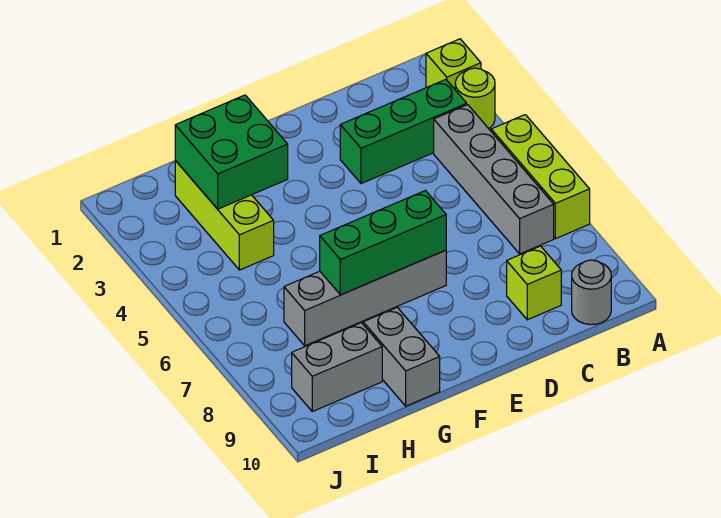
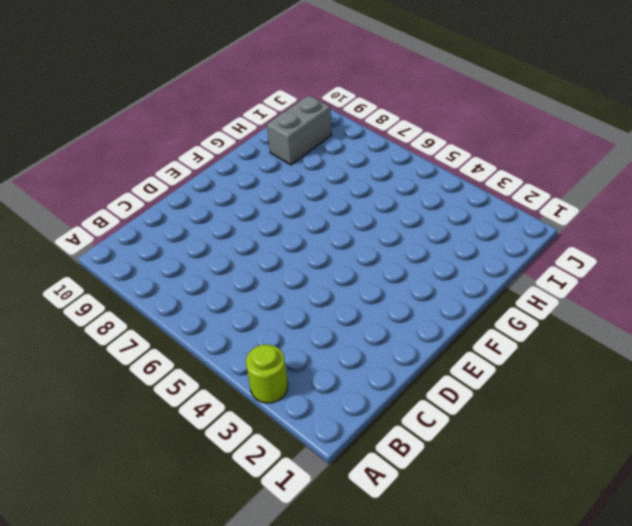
none -> lime 1x1 brick [426,39,481,89]
none -> lime 1x3 brick [491,115,590,239]
none -> green 1x3 brick [340,79,467,184]

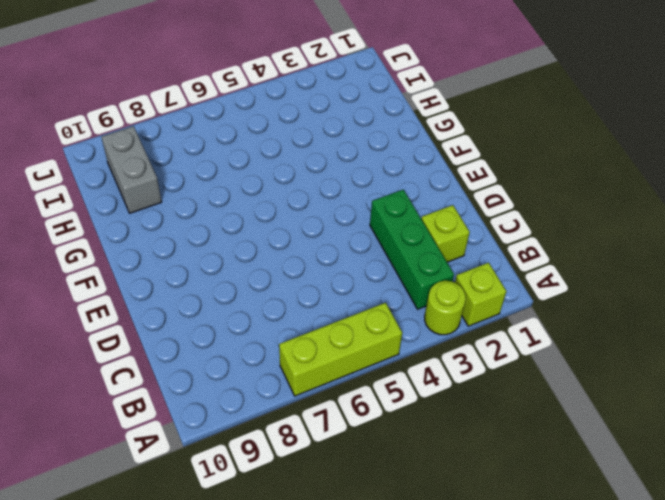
lime 1x1 brick [421,205,470,262] -> lime 1x1 brick moved to [507,246,561,320]
none -> grey 1x4 brick [434,105,554,254]
none -> grey 1x1 round brick [572,260,611,325]
none -> grey 1x4 brick [284,250,446,346]

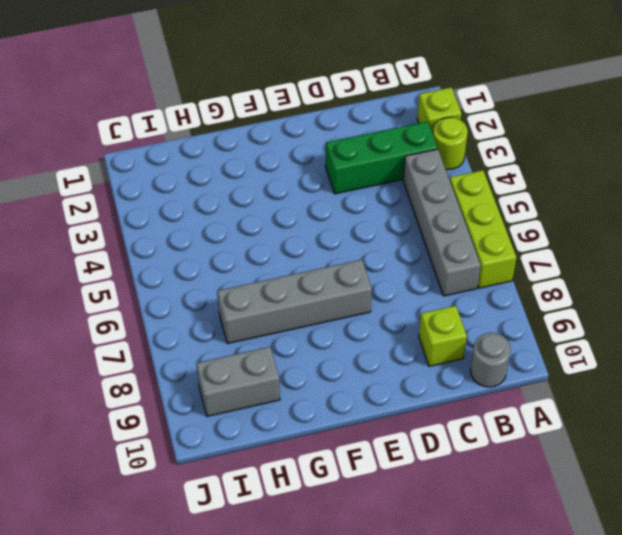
none -> grey 1x2 brick [363,307,440,406]
none -> lime 1x3 brick [175,161,274,270]
none -> green 1x3 brick [320,191,446,295]

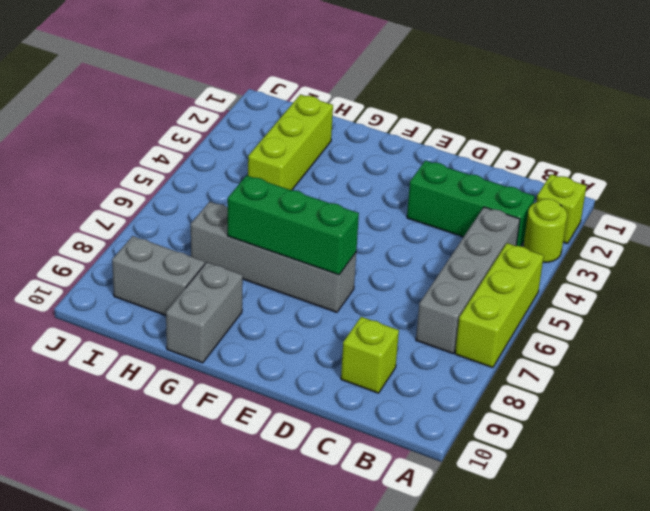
none -> grey 1x1 round brick [572,260,611,325]
none -> green 2x2 brick [175,95,288,209]

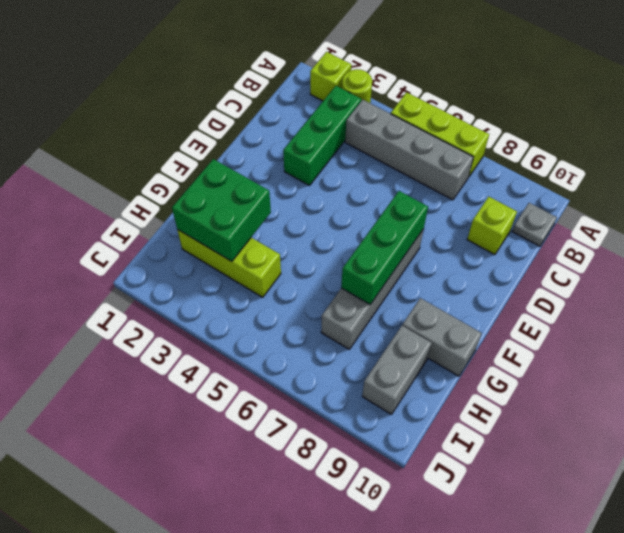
grey 1x1 plate [512,203,557,246] -> grey 1x1 round brick [572,260,611,325]

